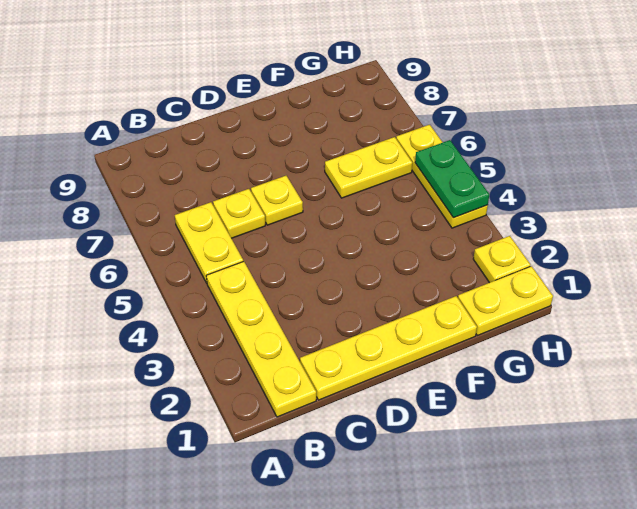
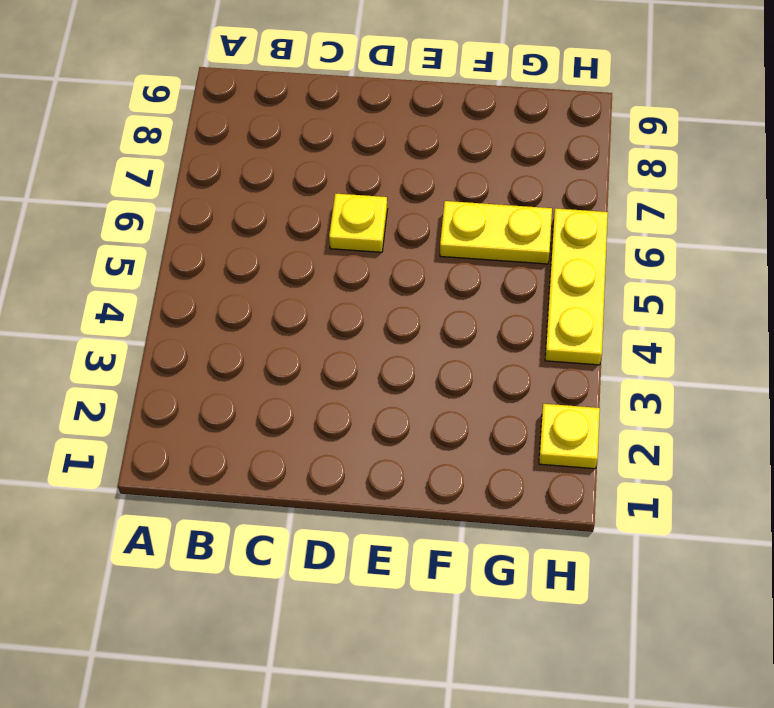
none -> yellow 1x4 plate [206,261,316,417]
none -> yellow 1x2 plate [175,202,243,283]

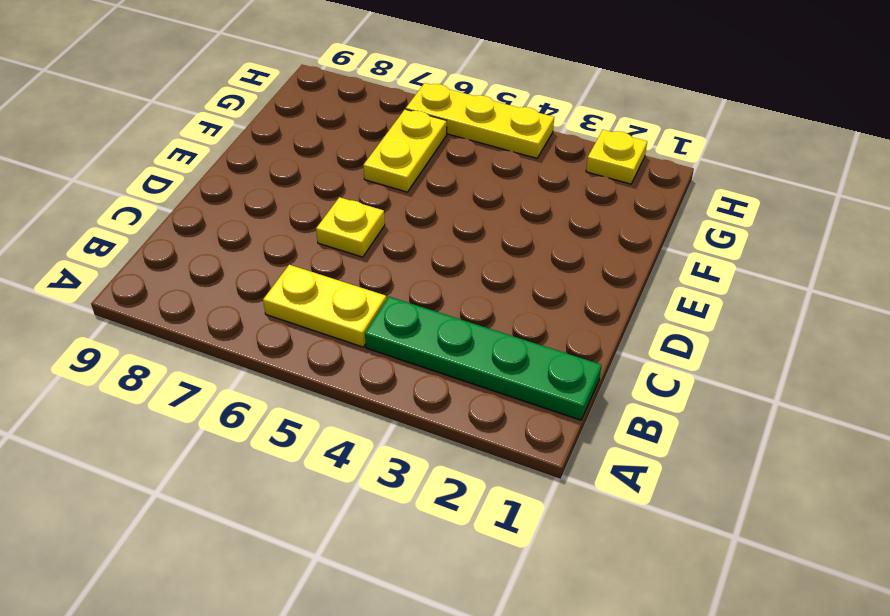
green 1x4 plate [365,297,602,420] -> yellow 1x4 plate [206,261,316,417]
none -> yellow 1x4 plate [300,296,477,400]
none -> yellow 1x1 plate [213,189,265,238]

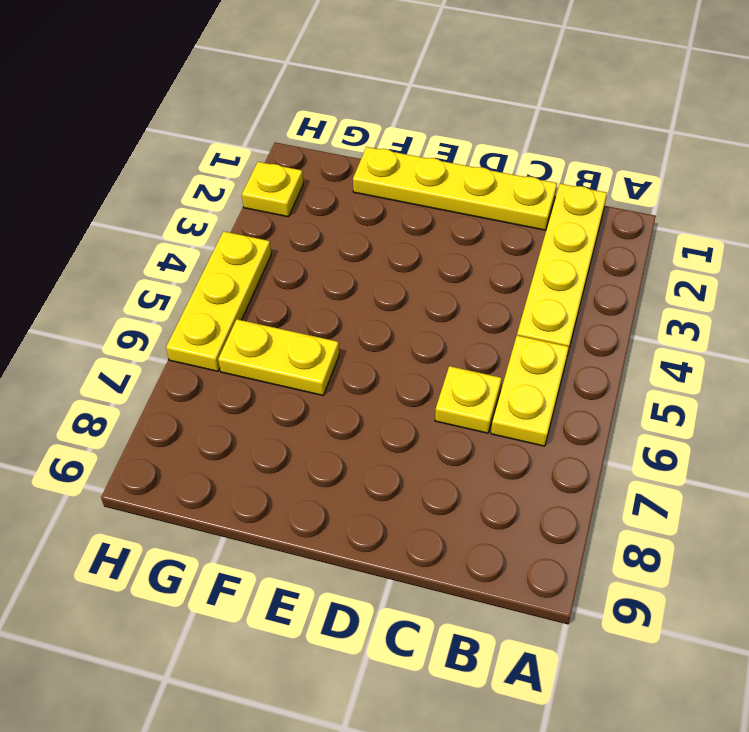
none -> yellow 1x1 plate [251,176,303,225]
none -> yellow 1x2 plate [458,266,553,335]

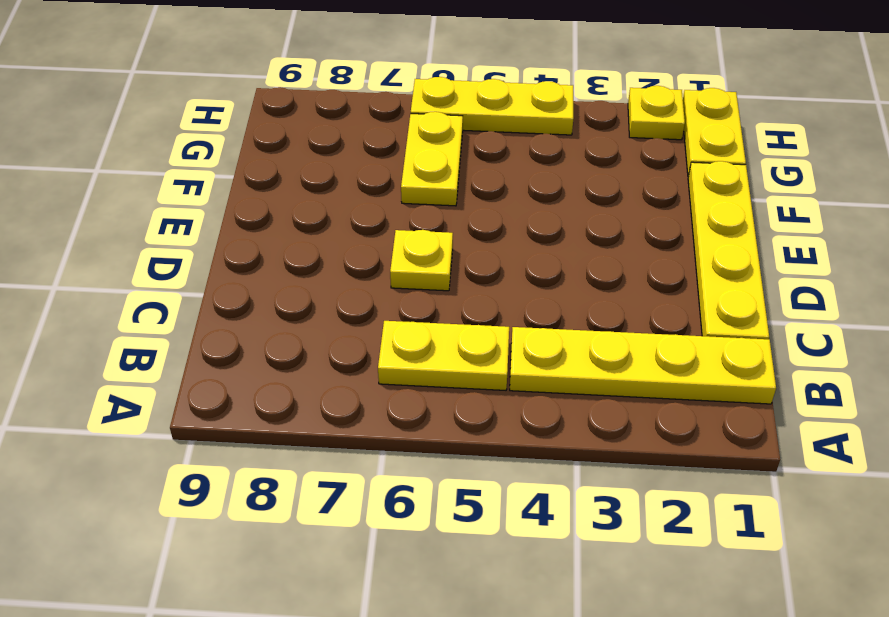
none -> yellow 1x1 plate [213,189,265,238]
none -> green 1x2 plate [415,140,489,218]

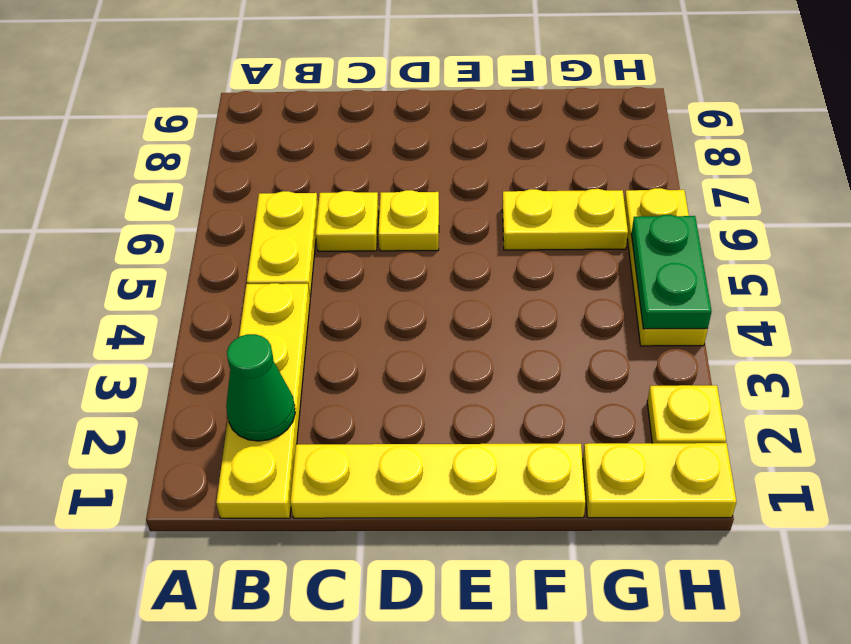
green 1x1 cone [226,334,295,441] -> none

